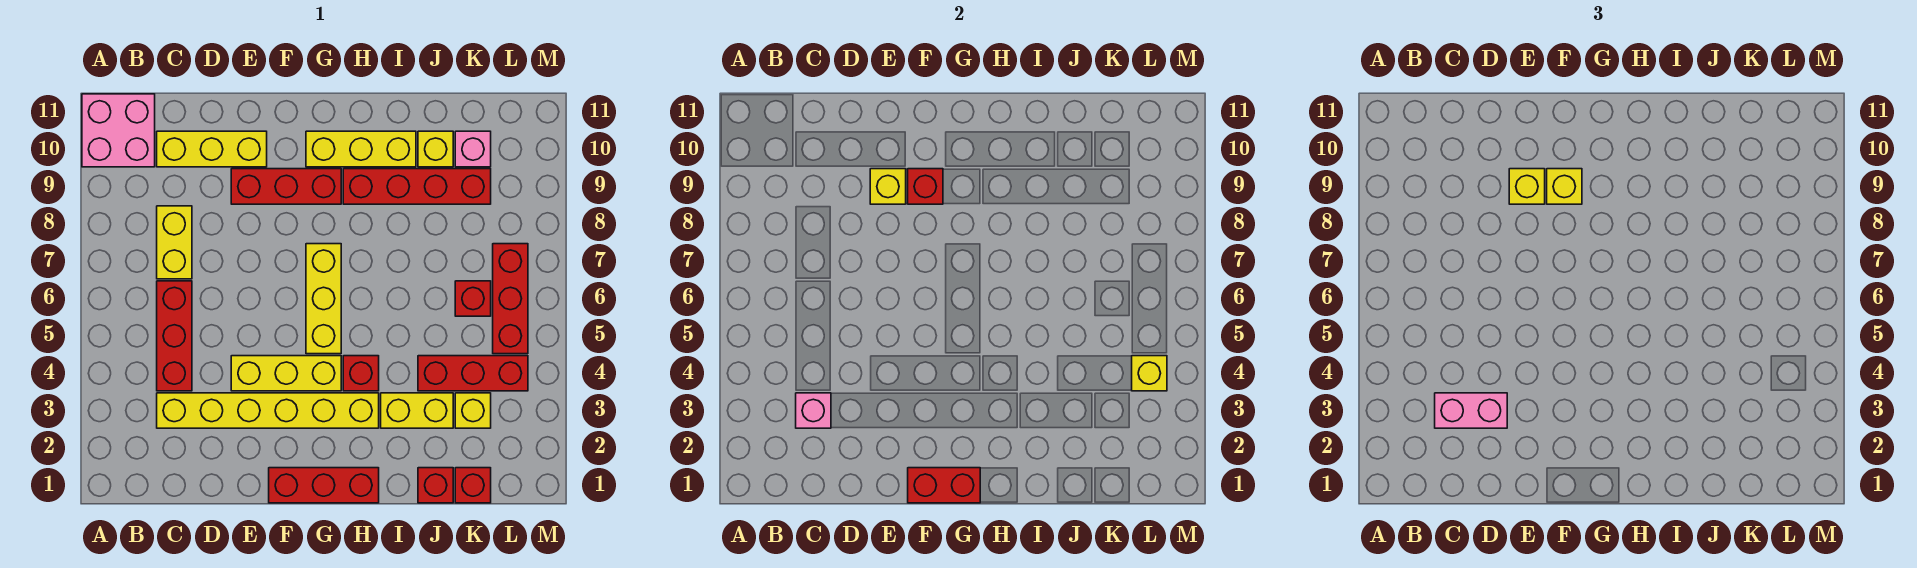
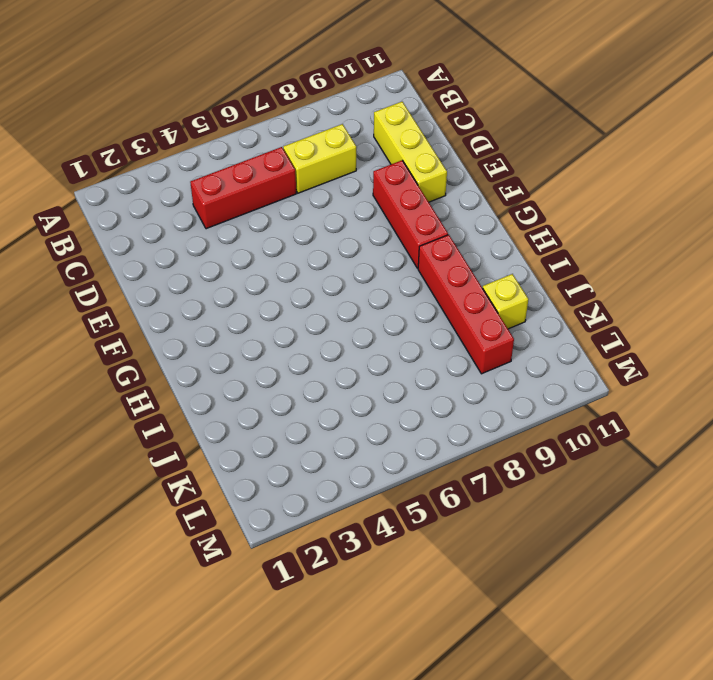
none -> pink 2x2 brick [82,94,155,167]
none -> yellow 1x6 brick [157,393,379,428]
none -> yellow 1x3 brick [231,356,341,391]

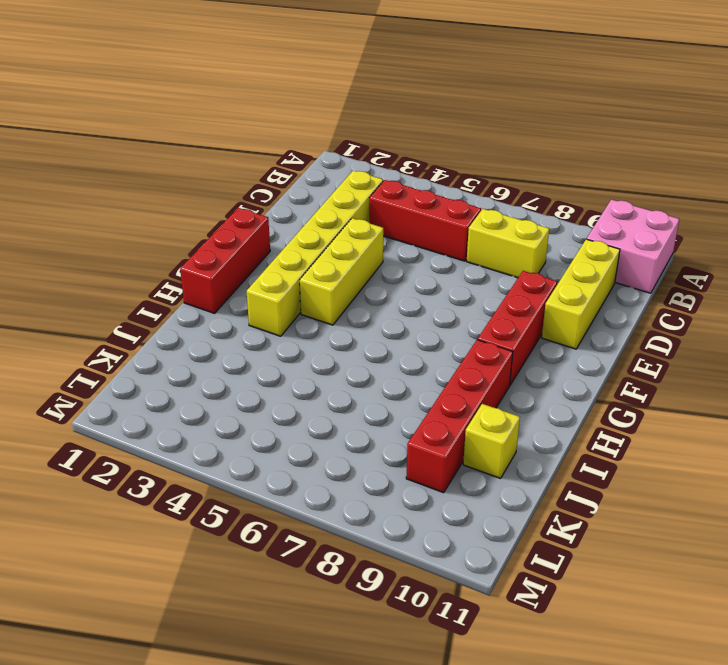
none -> yellow 1x3 brick [306,244,341,354]
none -> yellow 1x3 brick [306,131,416,167]
none -> red 1x1 brick [343,356,379,391]

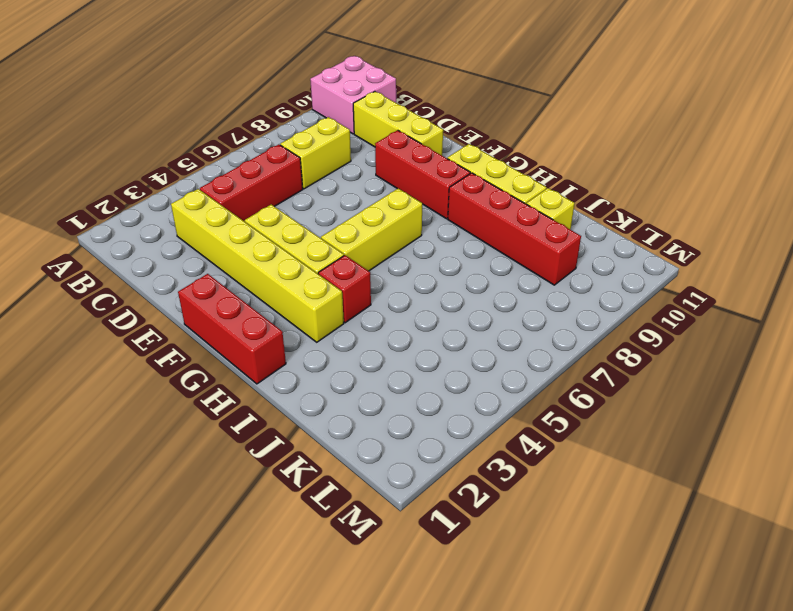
none -> yellow 1x2 brick [381,393,453,428]
none -> red 1x1 brick [418,468,453,503]
none -> red 1x3 brick [418,356,528,391]

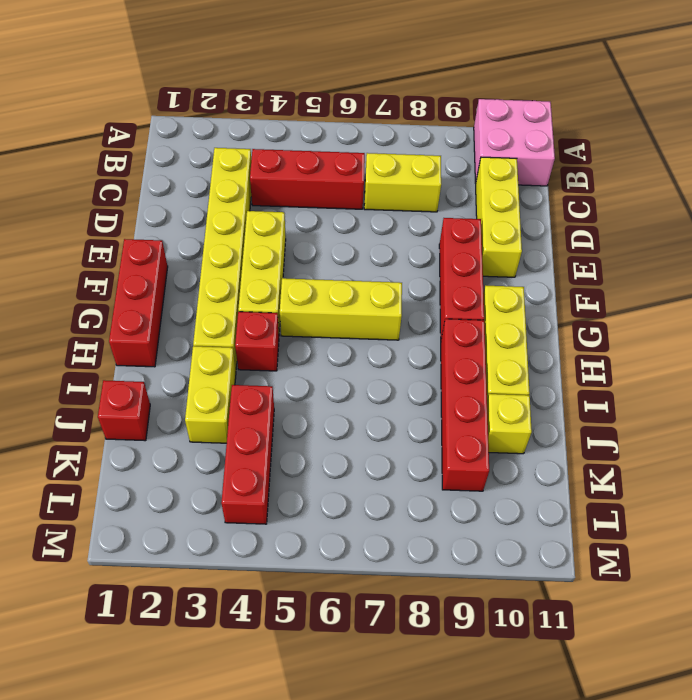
none -> red 1x1 brick [455,468,491,503]
none -> yellow 1x1 brick [455,393,491,428]
none -> red 1x1 brick [455,281,491,316]

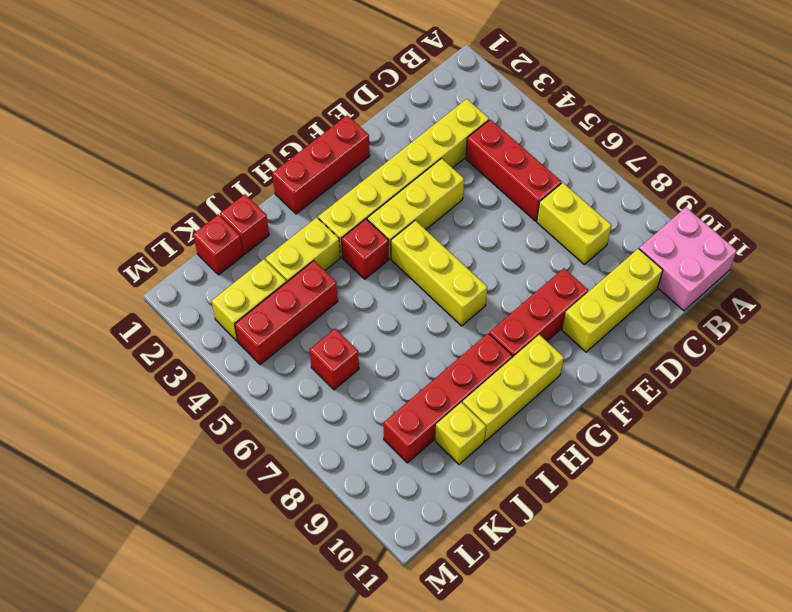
yellow 1x2 brick [212,259,286,341] -> yellow 1x1 brick [455,393,491,428]
none -> pink 1x1 brick [455,131,491,167]
none -> red 1x3 brick [493,244,528,354]
none -> pink 1x1 brick [796,393,831,428]

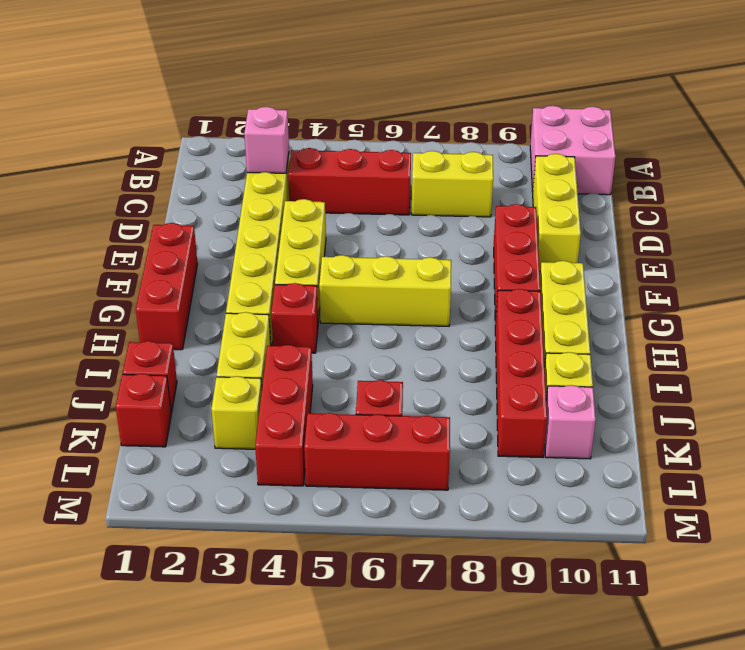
none -> yellow 1x1 brick [870,169,906,204]
none -> red 1x2 brick [908,468,980,503]
none -> red 1x1 brick [908,169,943,204]

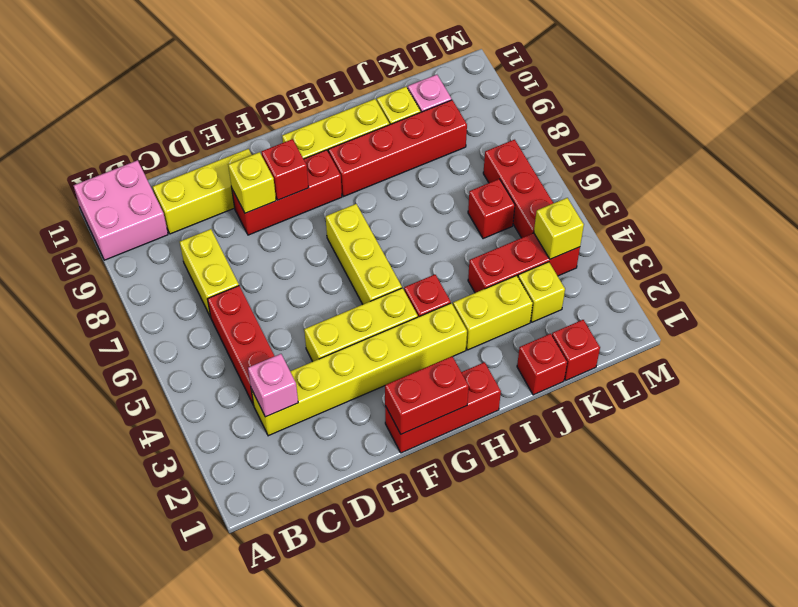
none -> pink 1x2 brick [1435,393,1507,428]
none -> yellow 1x1 brick [1509,169,1545,204]
none -> yellow 1x1 brick [1547,169,1582,204]

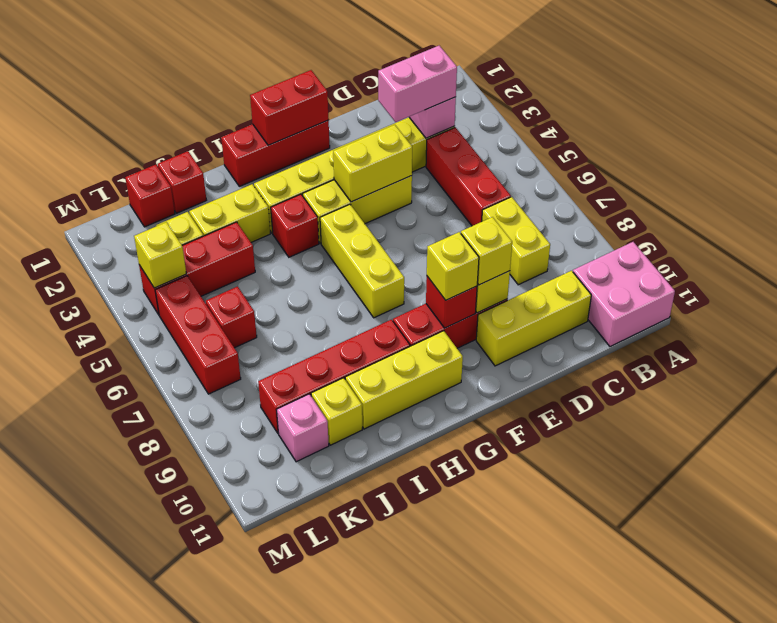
yellow 1x2 brick [333,125,412,202] -> none

